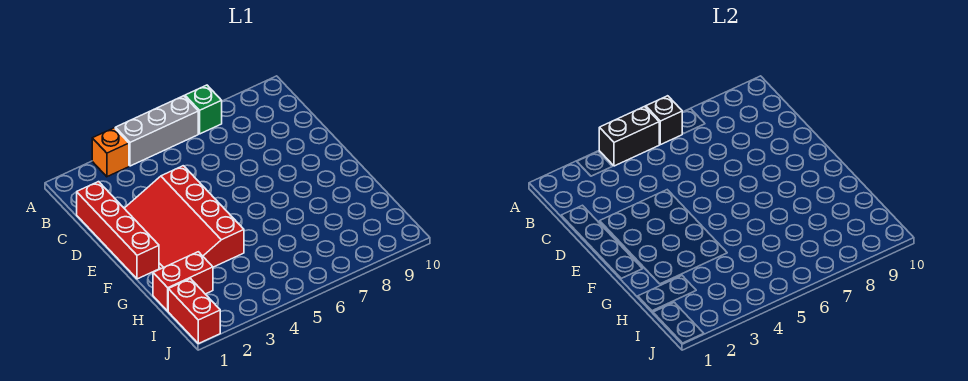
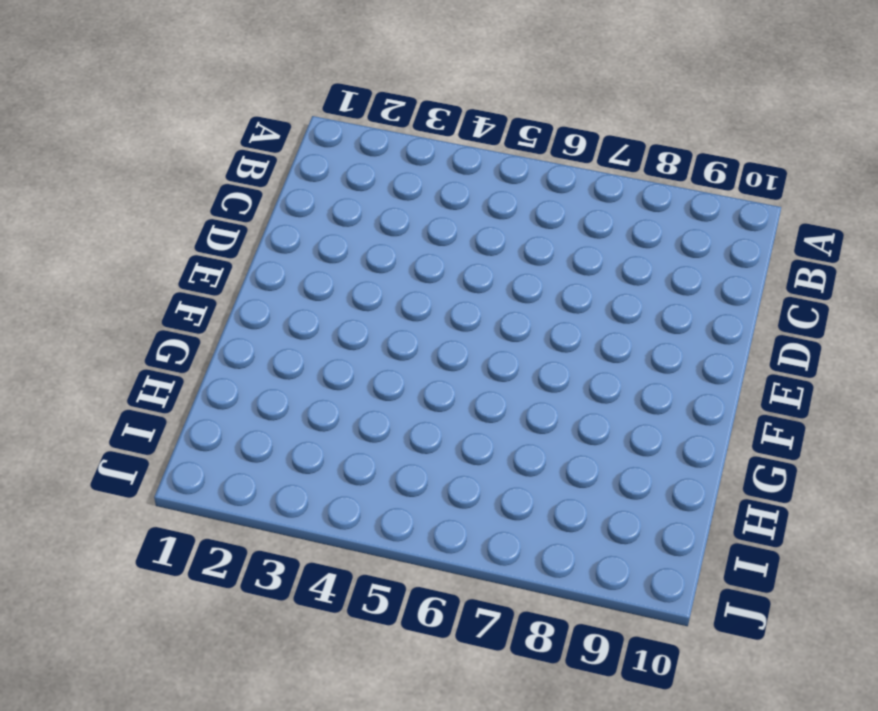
none -> orange 1x1 brick [92,128,129,177]
none -> grey 1x3 brick [115,96,198,166]

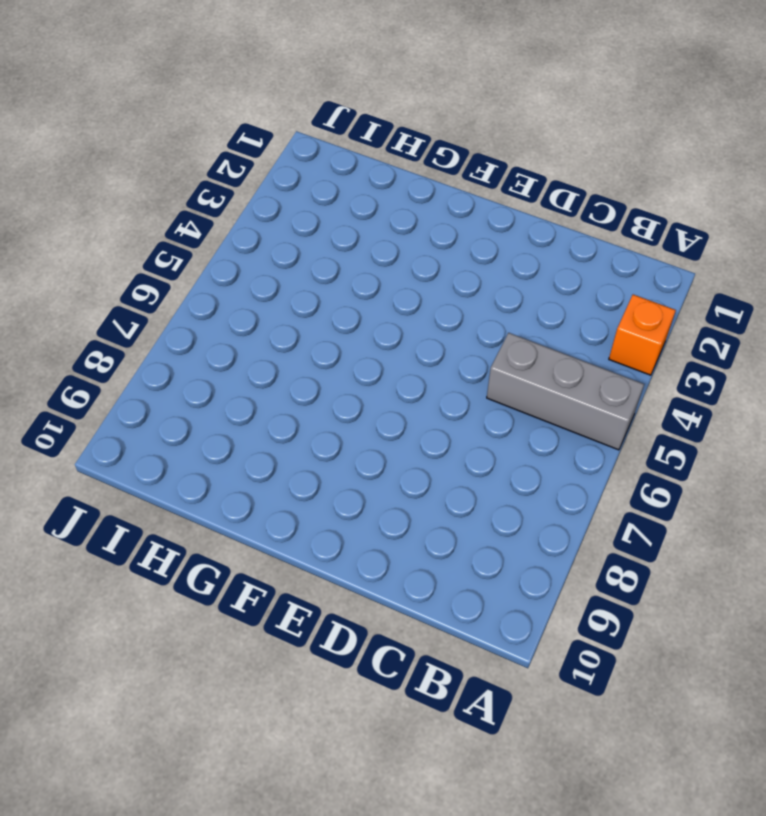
grey 1x3 brick [487,333,644,450] -> grey 1x3 brick turned to [115,96,198,166]
none -> green 1x1 brick [185,85,222,134]
none -> red 1x4 brick [77,182,159,279]

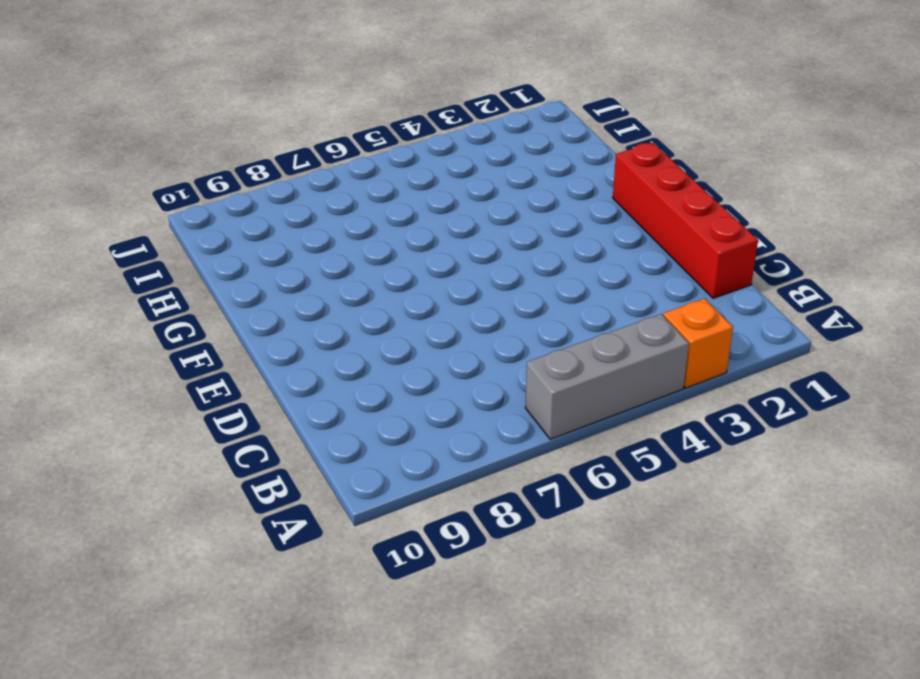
none -> green 1x1 brick [185,85,222,134]
none -> red 3x4 slope [124,166,244,269]

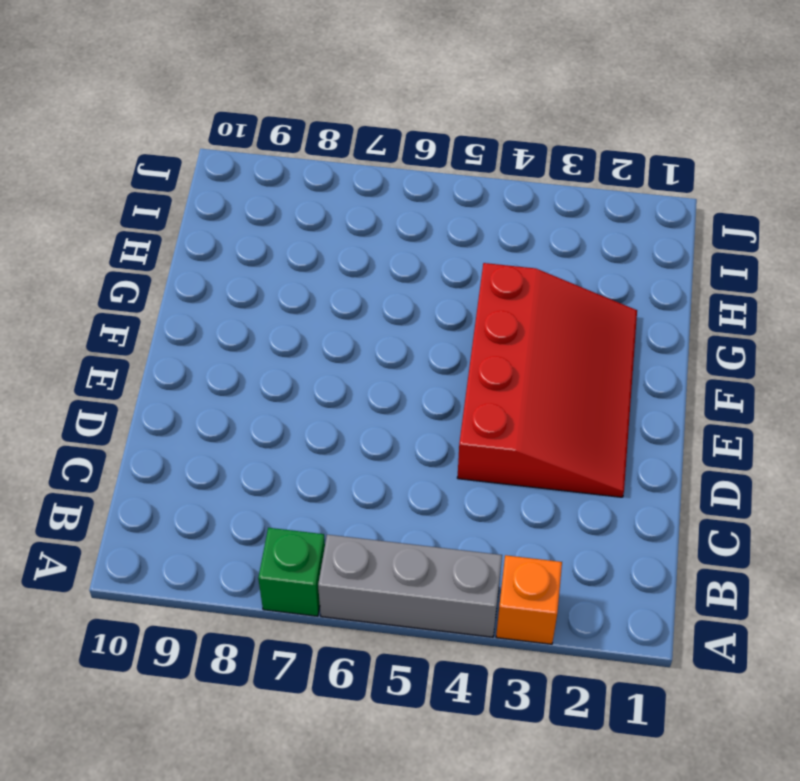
none -> red 1x4 brick [77,182,159,279]
none -> red 1x2 brick [153,252,213,311]

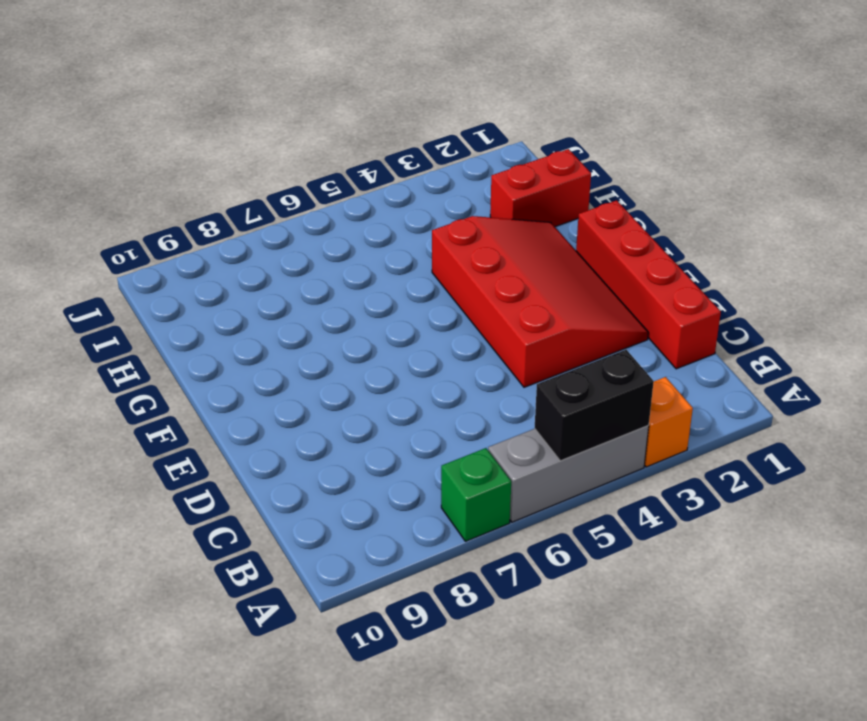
none -> red 1x2 brick [168,279,220,344]
none -> black 1x1 brick [646,96,682,145]

